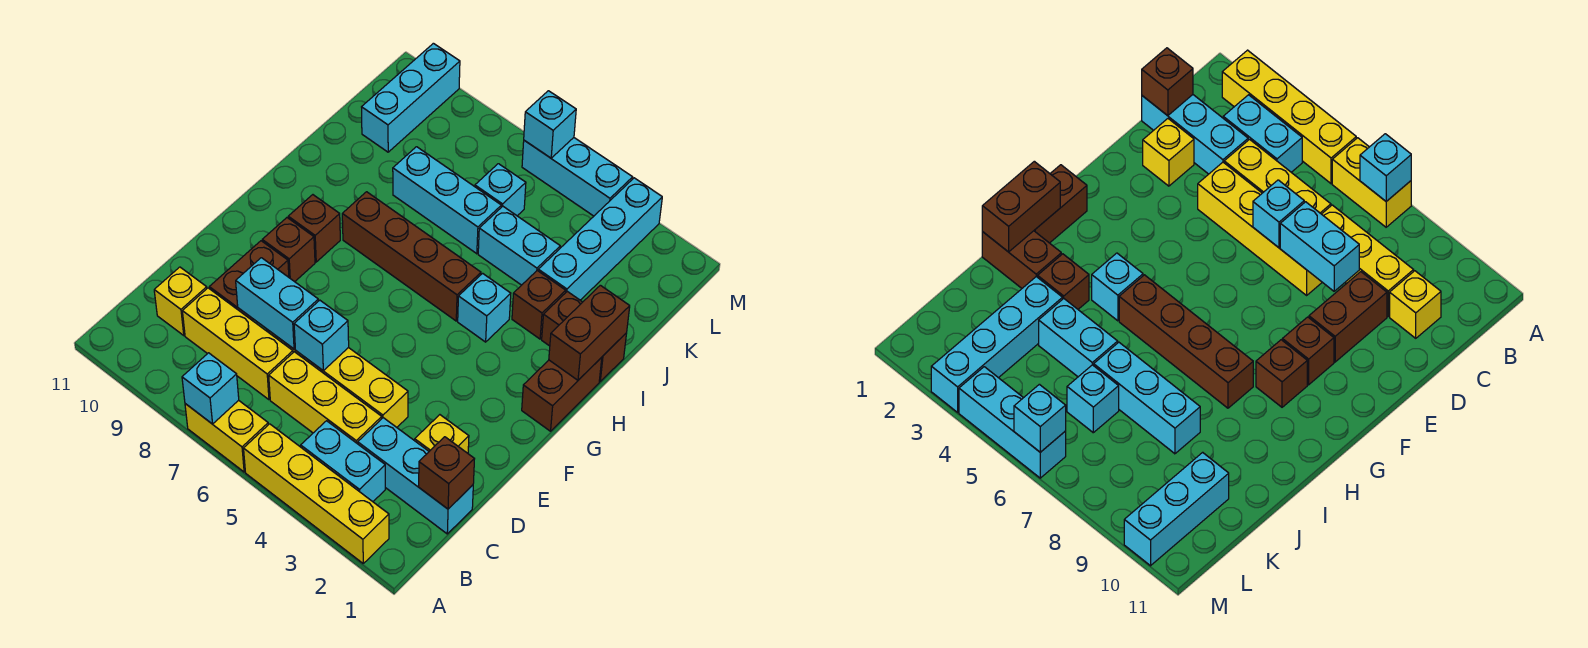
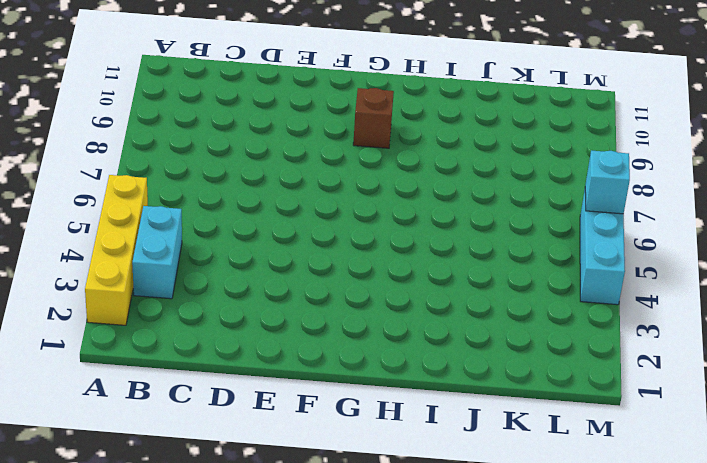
none -> yellow 1x2 brick [185,400,268,472]
none -> cyan 1x3 brick [358,418,473,534]
none -> yellow 1x3 brick [269,352,382,444]

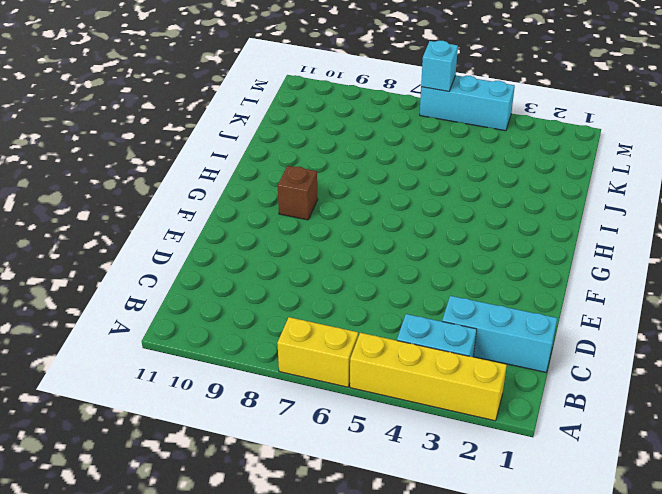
none -> yellow 1x3 brick [269,352,382,444]
none -> yellow 1x3 brick [182,288,293,400]
none -> yellow 1x1 brick [154,267,207,335]

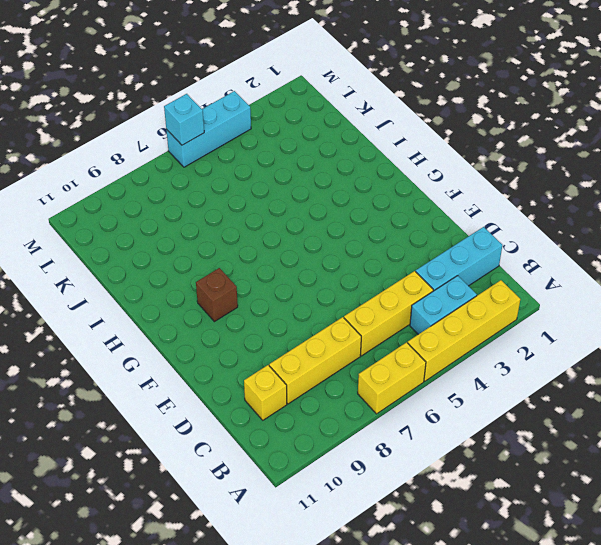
none -> yellow 1x1 brick [415,415,469,453]
none -> yellow 1x4 brick [267,330,408,427]
none -> brown 1x2 brick [209,241,289,320]

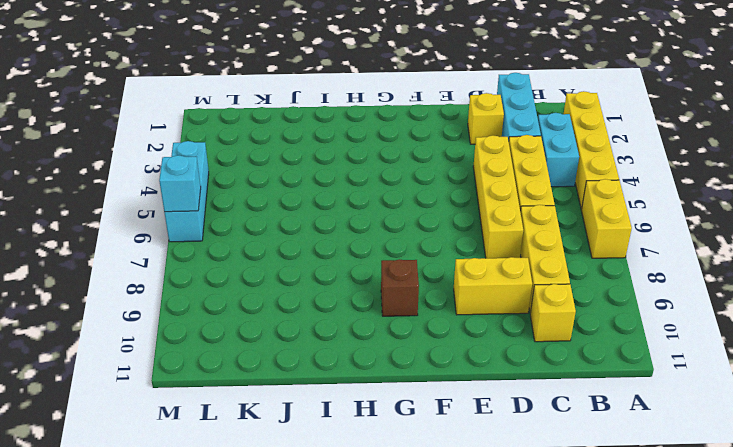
yellow 1x2 brick [454,257,532,315] -> brown 1x2 brick [209,241,289,320]
none -> brown 1x1 brick [262,218,315,282]
none -> brown 1x2 brick [522,358,602,431]
none -> cyan 1x1 brick [458,273,511,342]

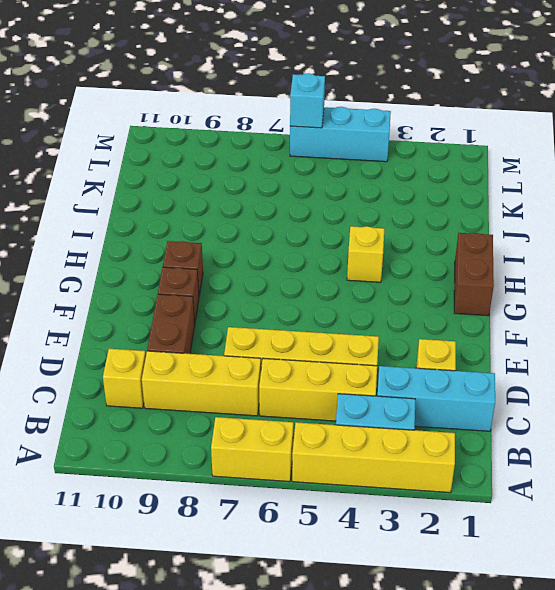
yellow 1x1 brick [347,226,384,282] -> cyan 1x1 brick [458,273,511,342]
none -> brown 1x4 brick [342,192,481,321]
none -> brown 1x2 brick [542,291,627,382]
none -> brown 1x1 brick [512,271,566,339]

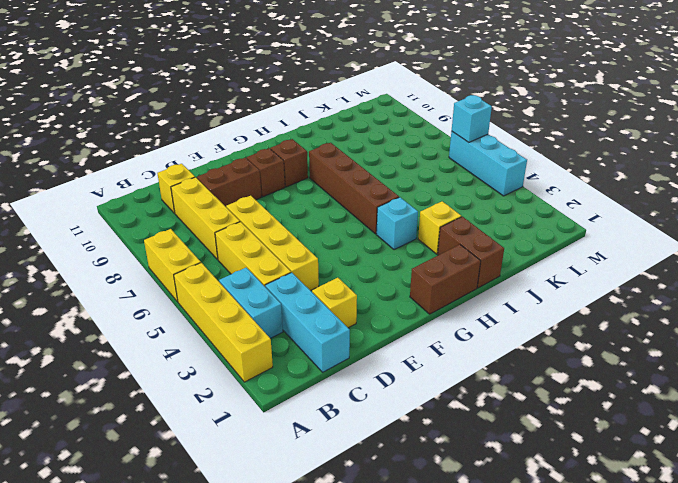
yellow 1x1 brick [418,201,461,254] -> brown 1x1 brick [512,271,566,339]
none -> cyan 1x4 brick [538,178,662,300]
none -> cyan 1x2 brick [478,206,560,285]
none -> cyan 1x3 brick [393,147,501,254]

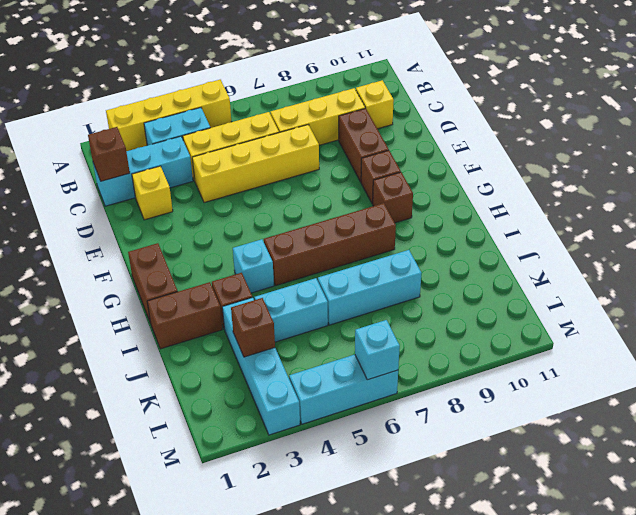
brown 1x1 brick [231,298,275,357] -> none
none -> yellow 1x2 brick [185,400,268,472]
none -> cyan 1x1 brick [475,164,526,216]
none -> cyan 1x3 brick [362,43,460,152]

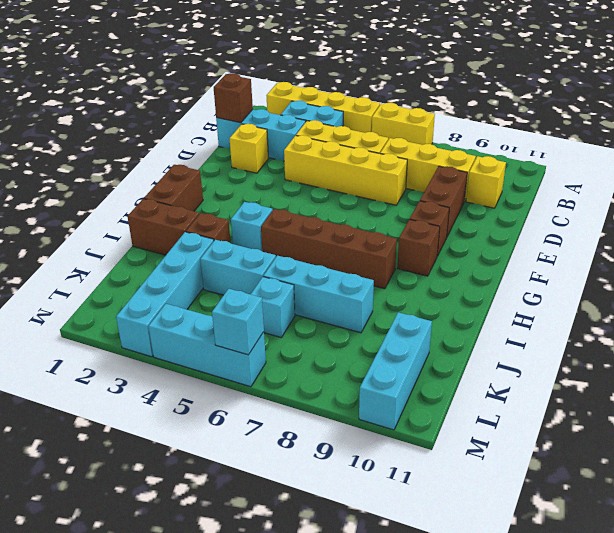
none -> cyan 1x1 brick [182,353,239,424]
none -> cyan 1x1 brick [294,300,349,370]
none -> cyan 1x2 brick [236,258,318,349]

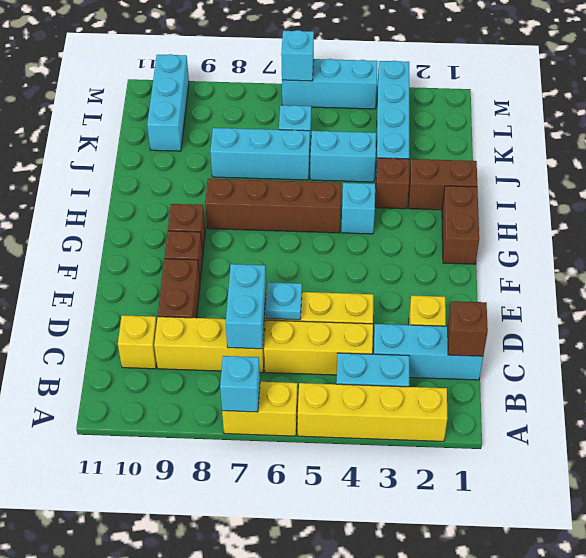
cyan 1x2 brick [226,264,266,349] -> cyan 1x2 brick turned to [236,258,318,349]
cyan 1x1 plate [266,282,302,320] -> cyan 1x1 brick [294,300,349,370]
none -> brown 1x2 brick [549,285,630,380]

